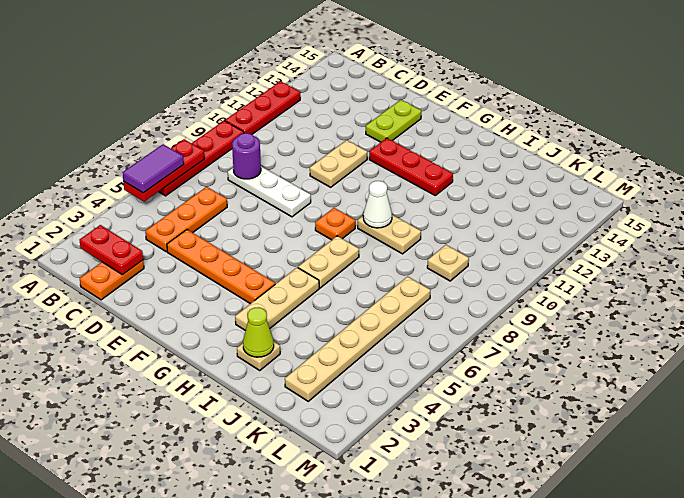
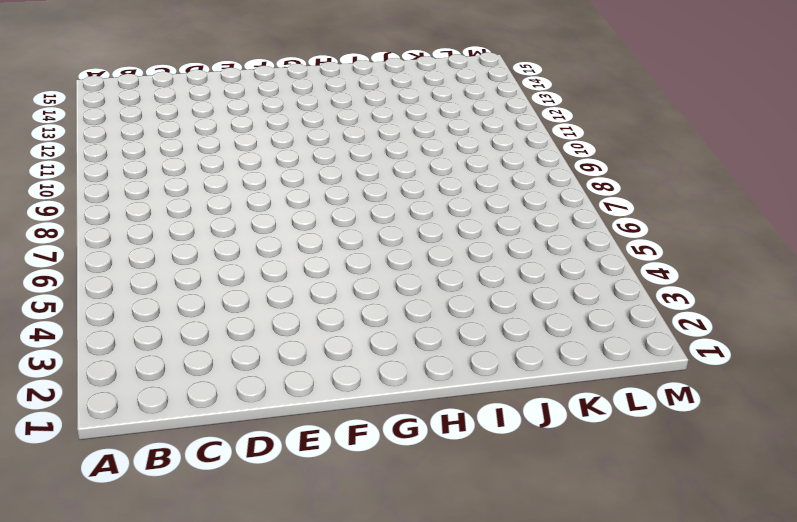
none -> red 1x4 plate [159,121,244,196]
none -> red 1x3 plate [225,81,300,134]
none -> orange 1x2 plate [80,260,144,300]

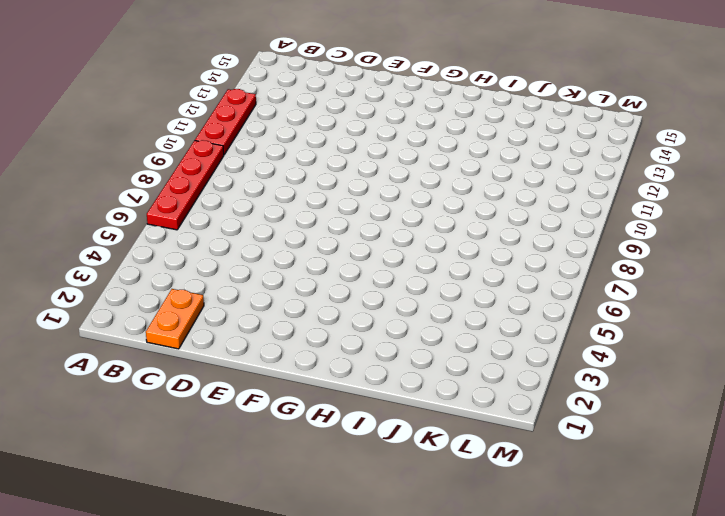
none -> orange 1x3 plate [145,187,227,252]
none -> white 1x3 plate [228,166,311,217]
none -> orange 1x4 plate [167,230,275,304]

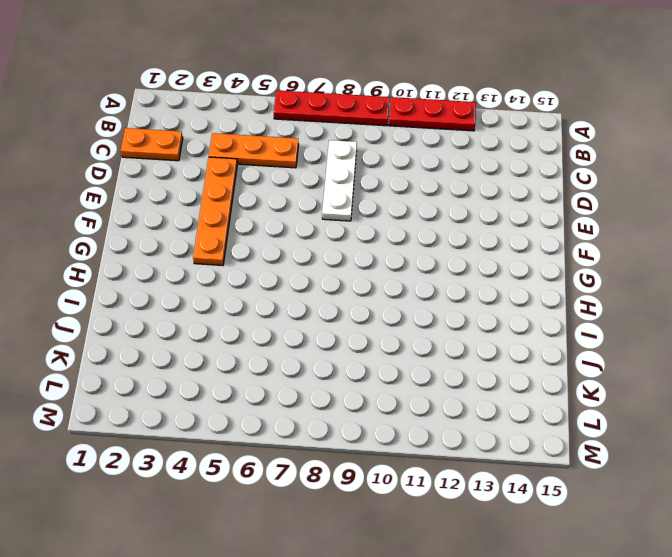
none -> tan 1x2 plate [310,140,367,187]
none -> lime 1x2 plate [366,100,421,142]
none -> red 1x3 plate [369,138,453,195]

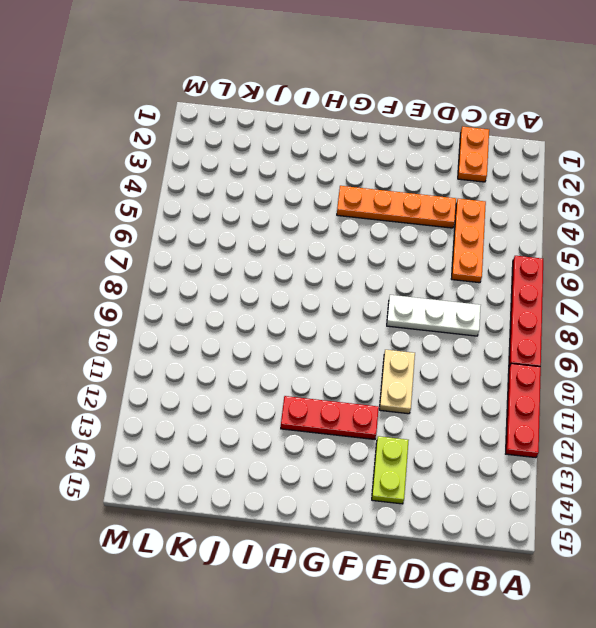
none -> orange 1x1 plate [315,208,356,240]
none -> tan 1x3 plate [235,268,319,331]
none -> tan 1x2 plate [298,236,359,288]

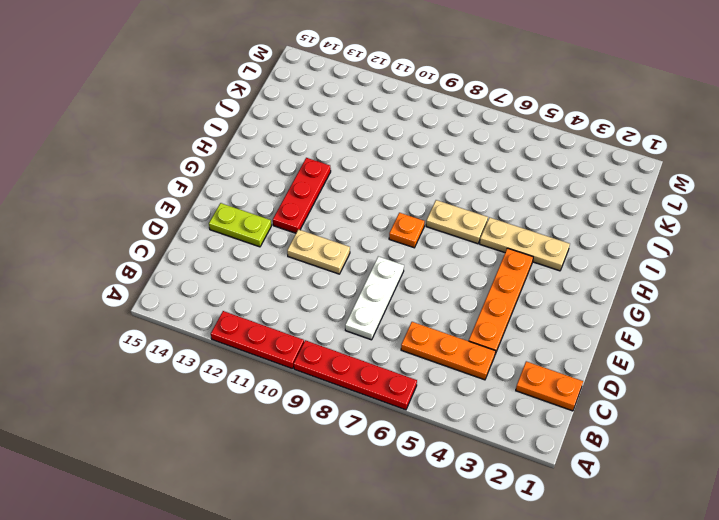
none -> tan 1x2 plate [358,215,421,254]
none -> tan 1x1 plate [237,341,280,370]
none -> tan 1x6 plate [285,277,430,401]

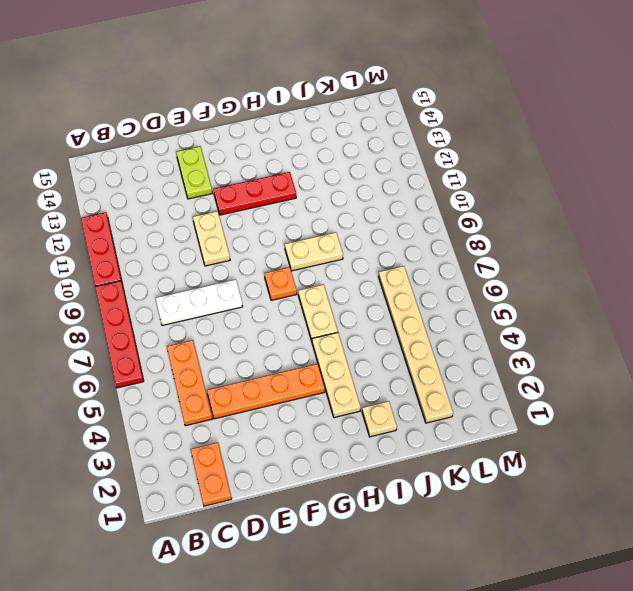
none -> tan 1x1 plate [427,245,469,281]
none -> red 1x3 plate [123,139,204,202]
none -> red 1x2 plate [80,225,143,275]

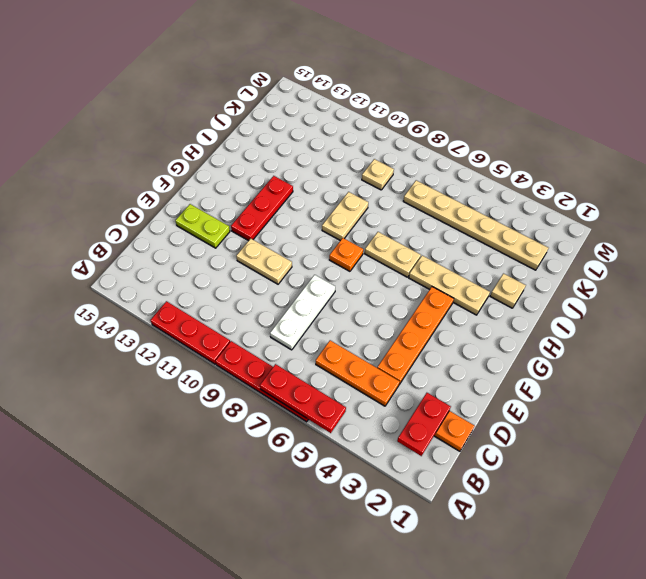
none -> purple 1x1 round brick [232,133,261,179]
none -> white 1x1 cone [363,181,392,228]
none -> lime 1x1 cone [243,307,274,357]

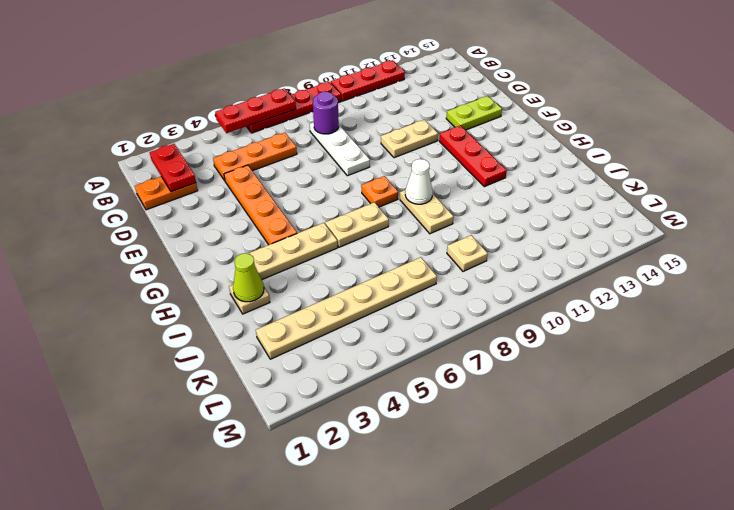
none -> purple 1x2 tile [122,144,184,193]

